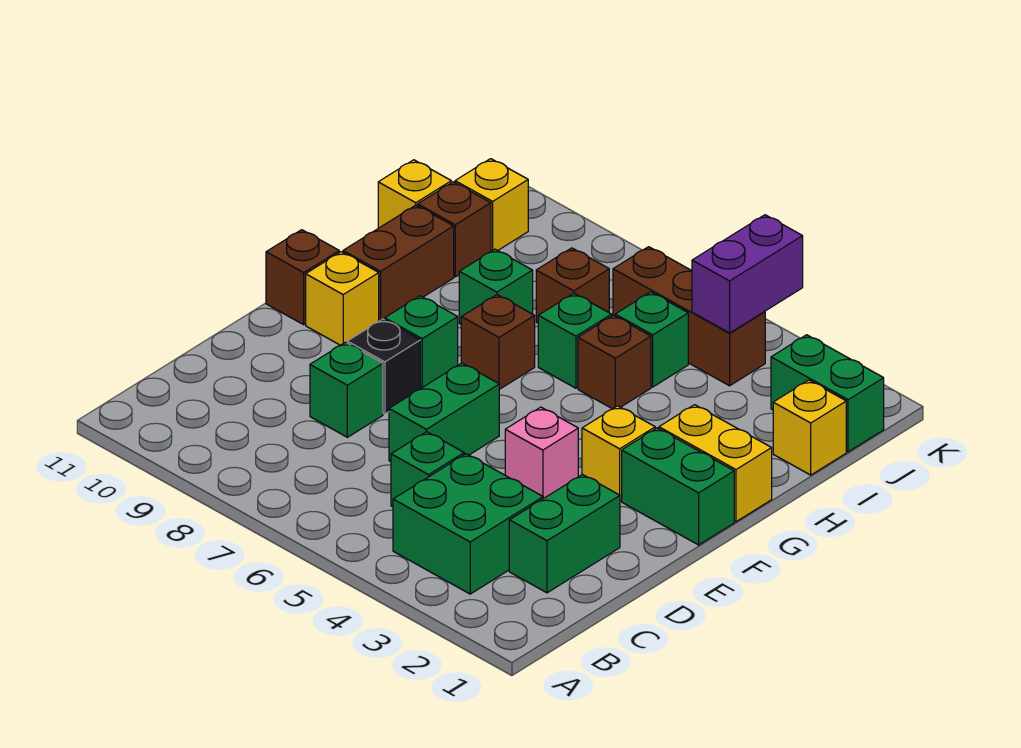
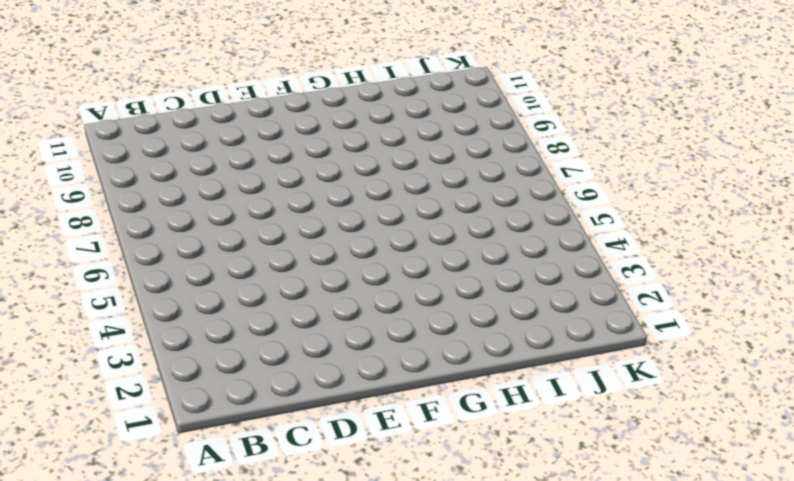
none -> green 2x2 brick [393,454,543,594]
none -> green 1x2 brick [509,475,620,593]
none -> green 1x1 brick [391,432,464,507]

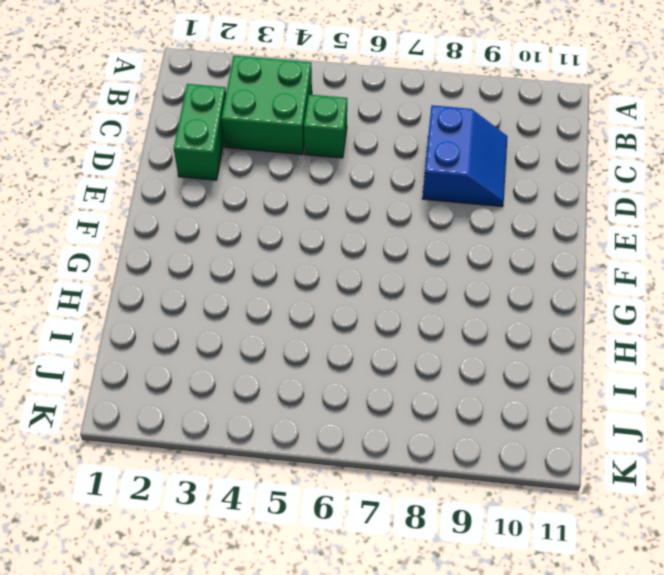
blue 2x2 slope [422,105,508,207] -> green 1x1 brick [310,342,383,437]
none -> green 1x2 brick [389,363,499,462]
none -> pink 1x1 brick [505,407,578,499]
none -> black 1x1 brick [347,319,420,414]

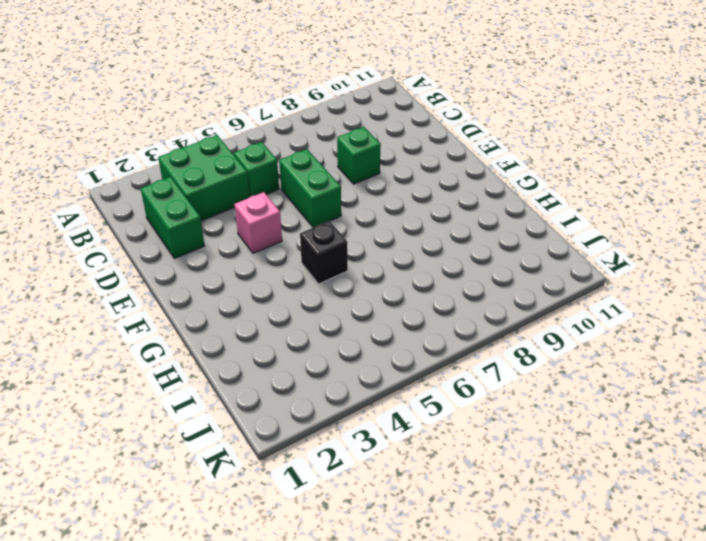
black 1x1 brick [300,221,348,284] -> black 1x1 brick moved to [347,319,420,414]
none -> green 1x2 brick [622,428,734,545]
none -> yellow 1x1 brick [582,406,655,501]
none -> green 1x1 brick [385,296,458,389]

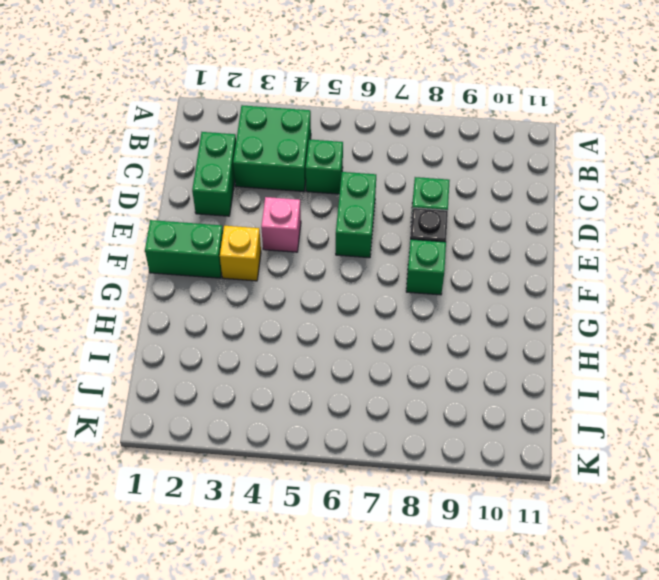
none -> yellow 1x1 brick [306,252,379,345]
none -> brown 1x1 brick [266,230,339,325]
none -> yellow 1x2 brick [659,405,772,522]

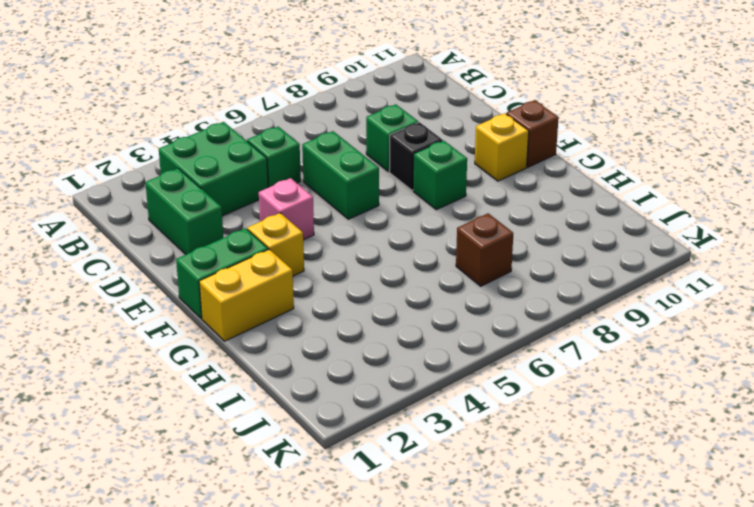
none -> brown 1x1 brick [461,295,535,389]
none -> brown 1x2 brick [343,205,454,321]
none -> brown 1x1 brick [578,315,651,409]

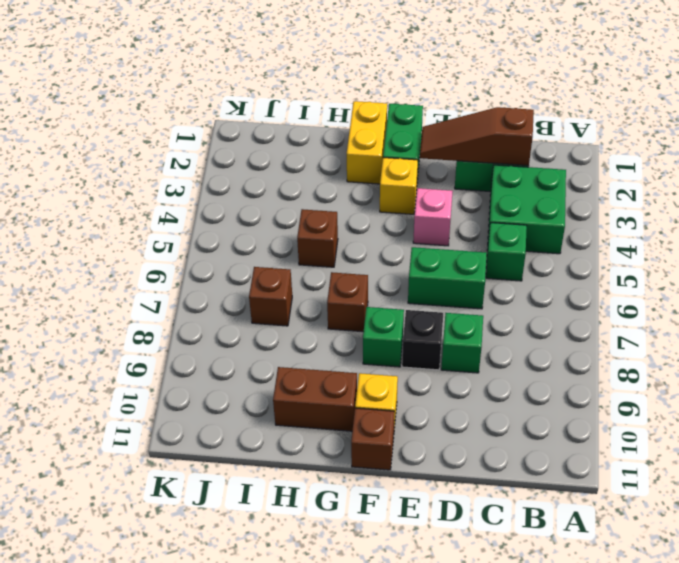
brown 1x3 slope [420,107,534,166] -> none
none -> green 1x1 brick [538,293,612,388]
none -> green 1x1 brick [459,249,533,324]
none -> yellow 1x1 brick [773,380,846,475]

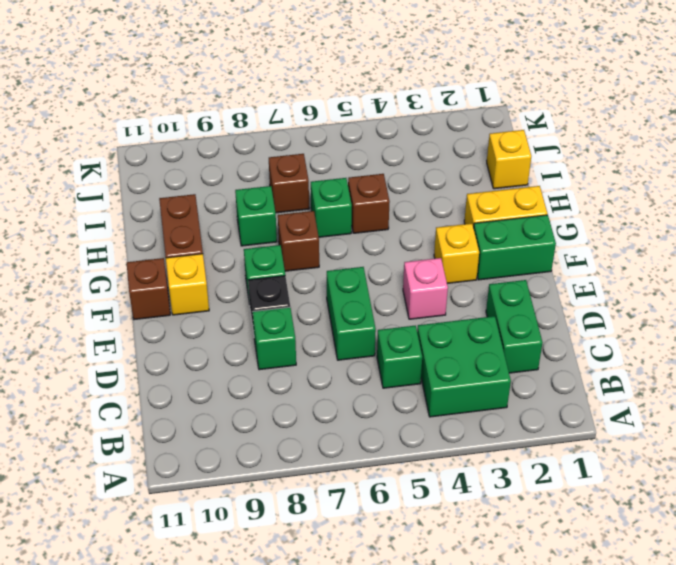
none -> green 1x1 brick [615,292,688,387]
none -> brown 1x1 brick [418,182,491,277]
none -> yellow 1x1 brick [378,160,451,228]

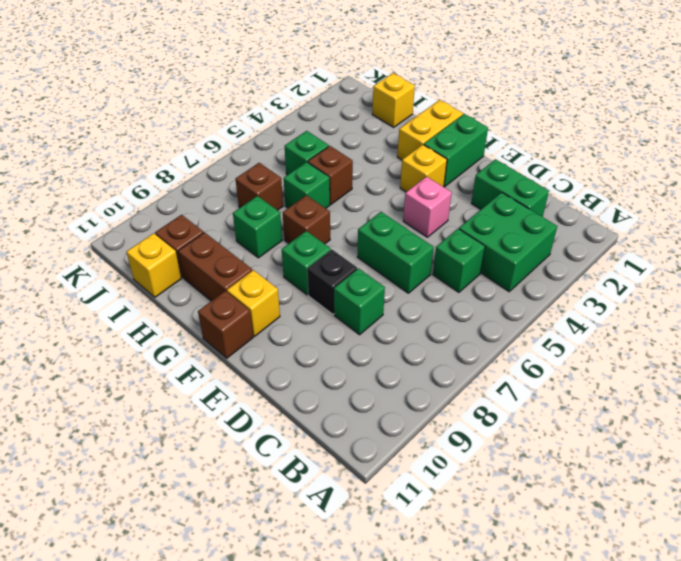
none -> green 1x2 brick [771,335,884,452]
none -> brown 1x3 brick [613,247,765,386]
none -> yellow 1x1 brick [455,159,528,251]

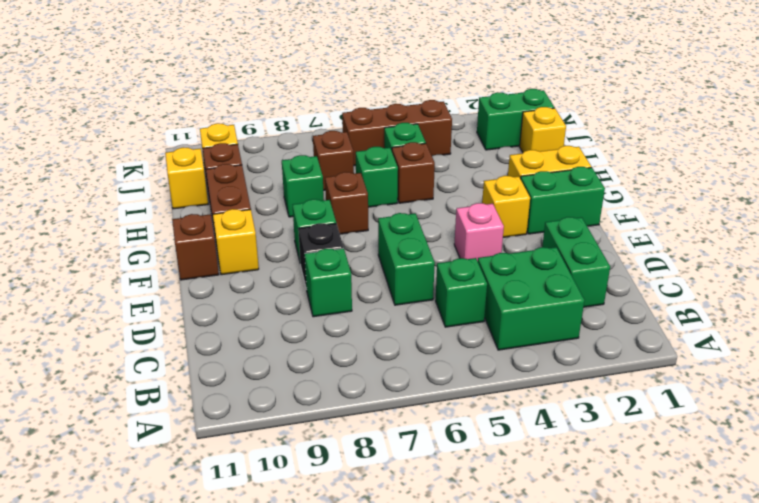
none -> purple 1x2 brick [692,215,803,333]

